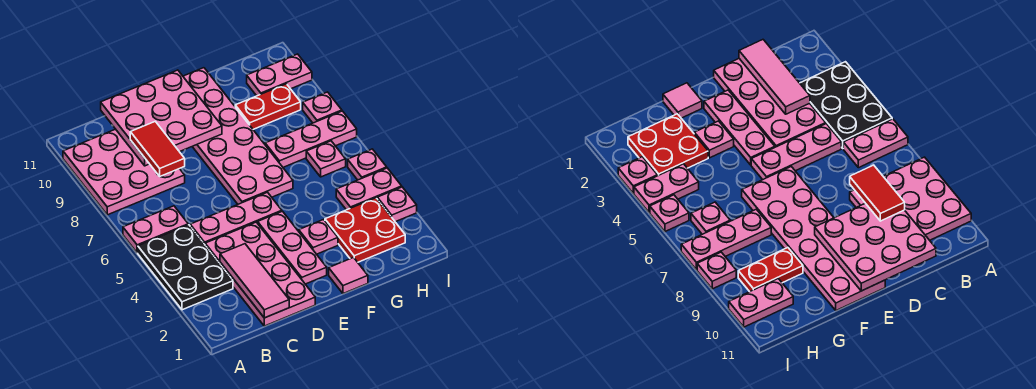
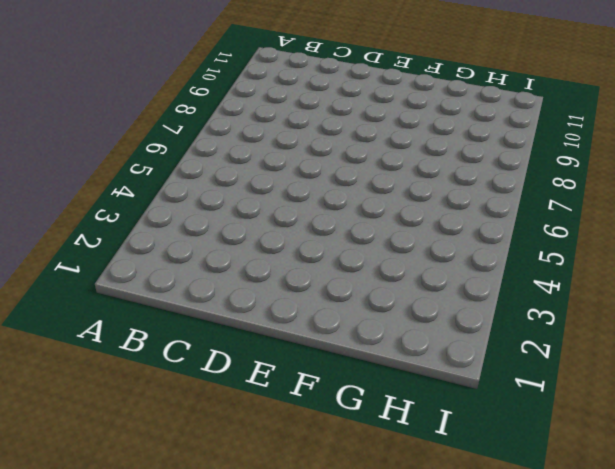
none -> black 2x3 plate [138,225,233,310]
none -> pink 1x2 plate [123,206,188,253]
none -> pink 3x3 plate [63,129,185,215]

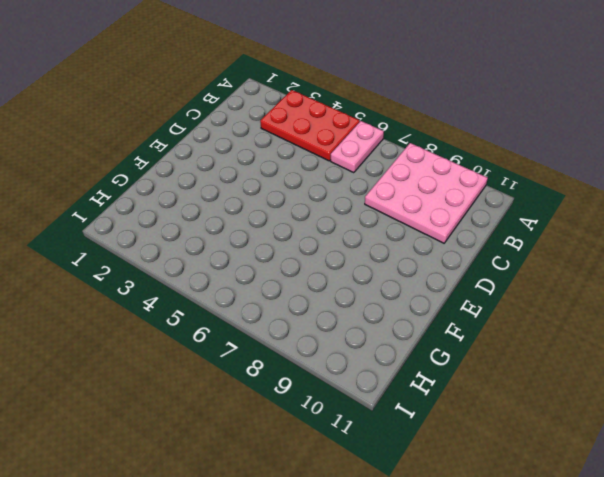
red 2x3 plate [260,90,360,161] -> black 2x3 plate [138,225,233,310]
none -> pink 2x4 plate [205,222,315,326]
none -> pink 1x3 plate [190,192,282,244]
none -> pink 1x3 plate [258,211,327,284]

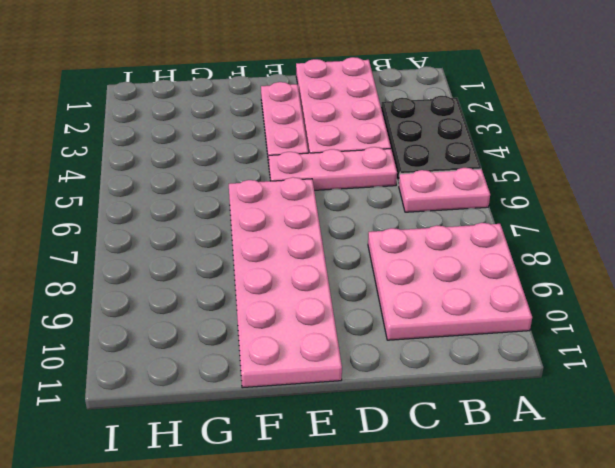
none -> pink 1x1 tile [329,258,368,294]
none -> pink 1x1 plate [299,219,338,254]
none -> red 2x2 plate [325,198,405,262]

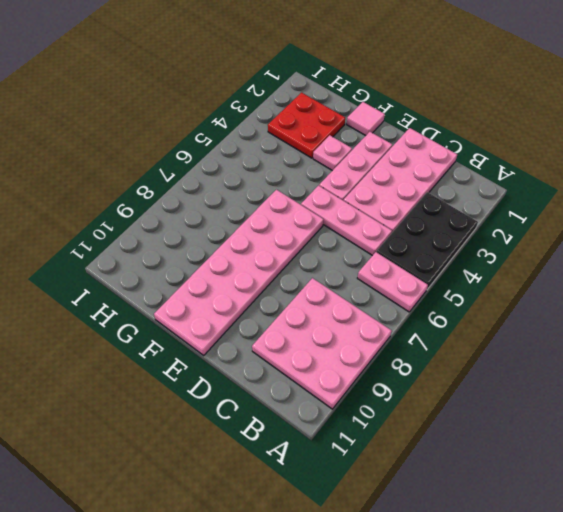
none -> pink 1x3 plate [265,111,357,167]
none -> red 1x2 plate [235,84,301,129]
none -> pink 1x2 plate [336,168,402,210]

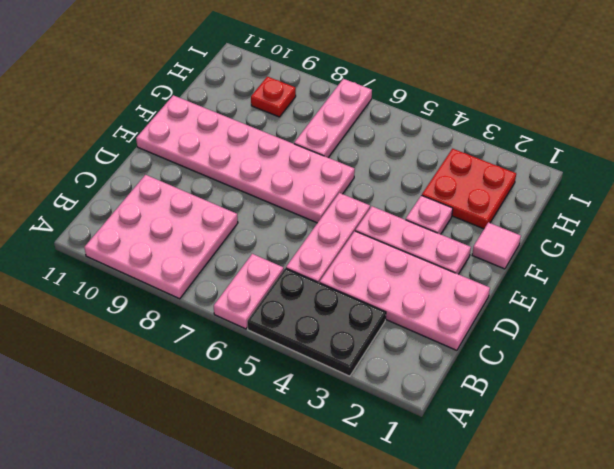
red 1x1 plate [251,77,296,117] -> red 1x2 plate [235,84,301,129]
none -> pink 1x2 plate [336,168,402,210]
none -> pink 1x1 plate [306,141,346,177]
none -> pink 1x2 plate [247,54,312,96]

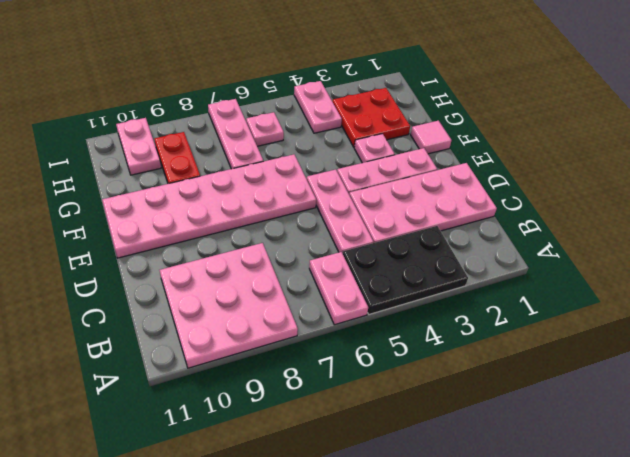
none -> pink 1x1 plate [377,187,417,222]
none -> pink 1x1 plate [348,149,387,180]
none -> pink 1x1 plate [303,92,342,123]

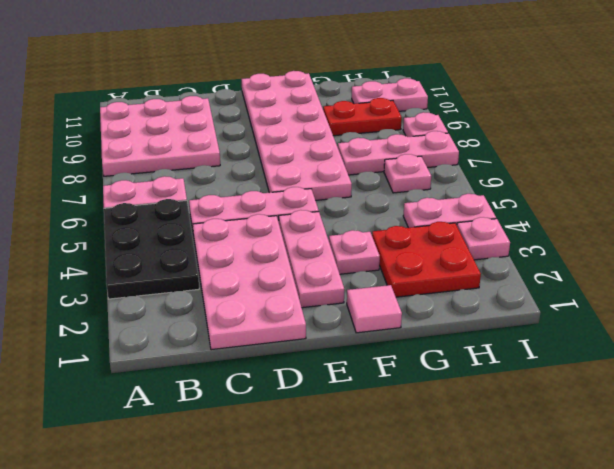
none -> pink 1x1 plate [348,149,387,180]
none -> pink 1x3 tile [220,244,289,318]
none -> pink 3x3 plate [101,70,222,166]

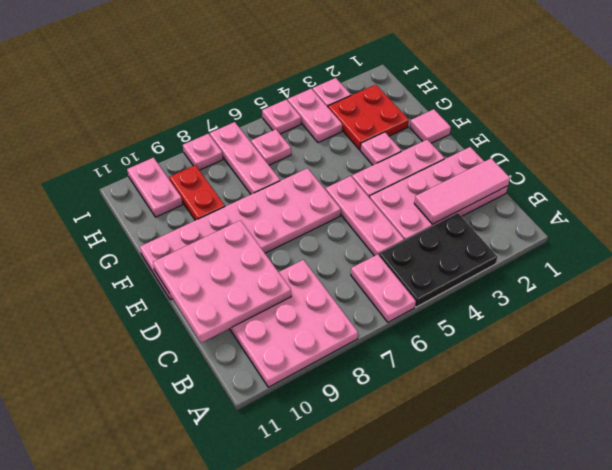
none -> red 1x2 tile [130,122,185,177]

